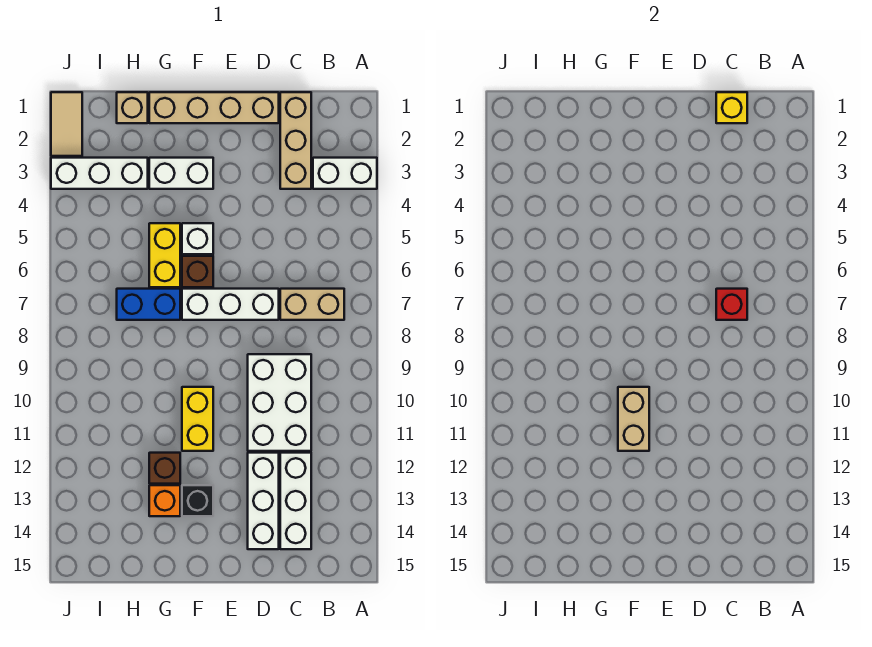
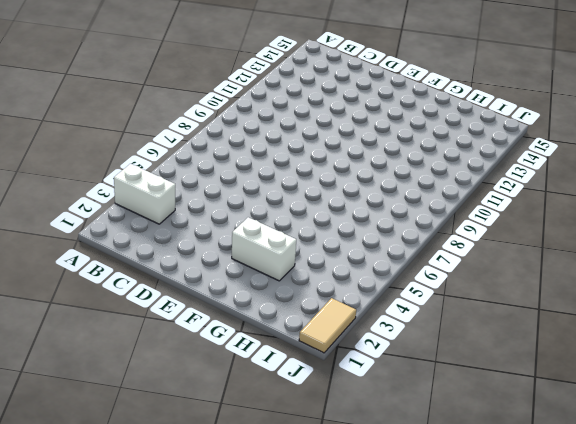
none -> tan 1x2 brick [280,289,344,320]
none -> tan 1x3 brick [280,92,311,189]
none -> white 2x3 brick [248,354,311,451]

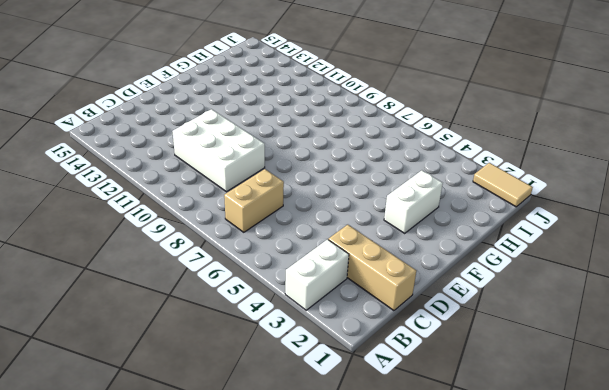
none -> white 1x3 brick [280,453,311,549]
none -> tan 1x4 brick [149,92,279,123]
none -> white 1x3 brick [182,289,279,320]

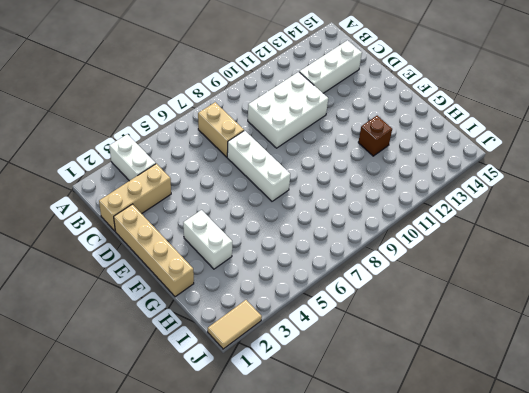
none -> white 1x3 brick [248,453,279,549]
none -> white 1x1 brick [182,223,213,254]
none -> brown 1x1 brick [182,256,213,287]

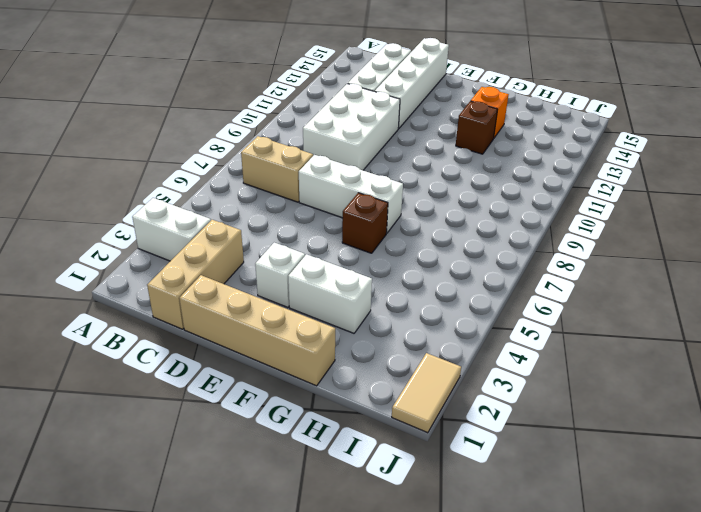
white 1x4 brick [375,38,449,129] -> white 1x3 brick [248,453,279,549]
white 1x1 brick [255,243,305,307] -> white 1x1 brick moved to [182,223,213,254]
none -> yellow 1x2 brick [182,387,213,451]
none -> black 1x1 brick [182,485,213,516]
none -> yellow 1x2 brick [149,223,180,287]

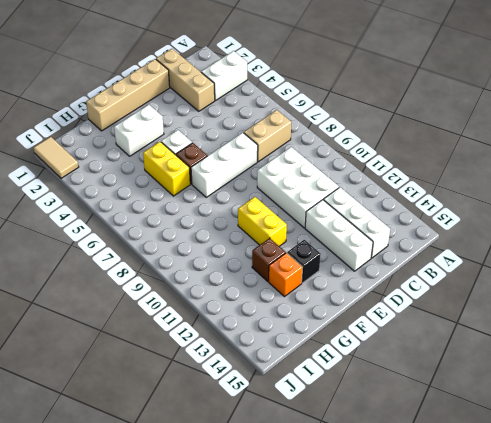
none -> blue 1x2 brick [117,289,180,320]
none -> tan 1x1 brick [117,92,148,123]
none -> white 1x3 brick [51,158,148,189]

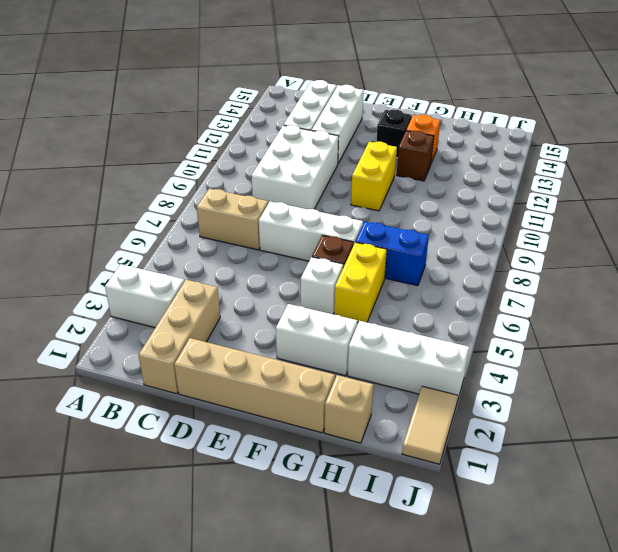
none -> yellow 1x1 brick [716,92,747,123]
none -> red 1x1 brick [716,289,747,320]
none -> tan 1x2 brick [618,387,649,451]

